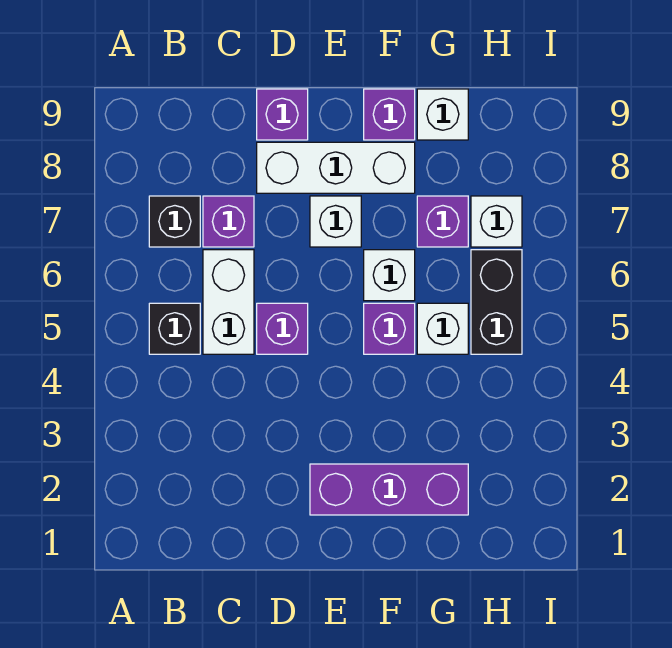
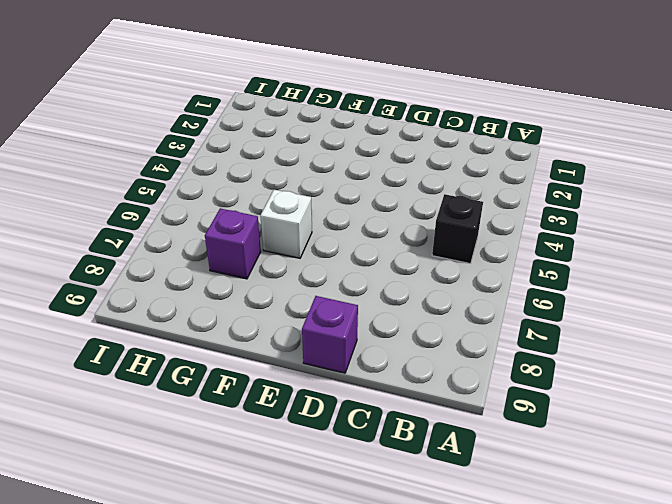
none -> black 1x1 brick [149,196,200,247]
none -> white 1x2 brick [203,250,254,354]
none -> purple 1x1 brick [203,196,254,247]

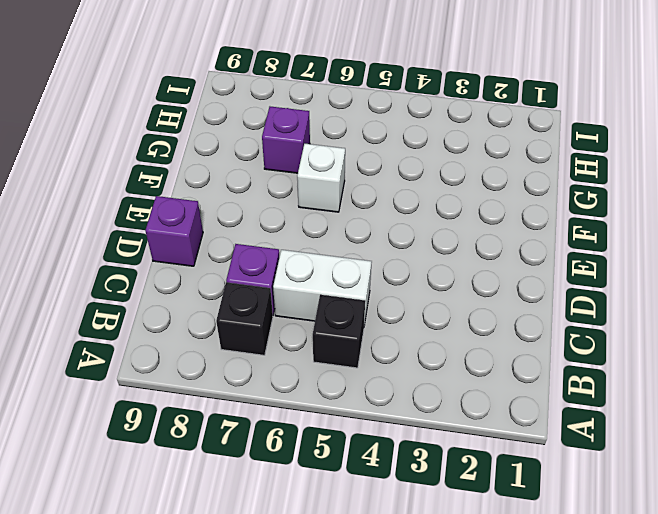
none -> purple 1x1 brick [257,303,308,354]
none -> white 1x3 brick [257,142,415,193]
none -> purple 1x3 brick [310,464,468,515]

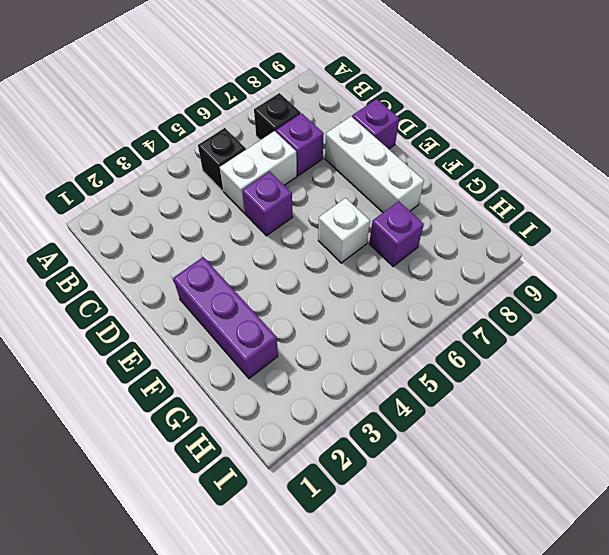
none -> white 1x1 brick [310,196,361,247]
none -> purple 1x1 brick [364,303,415,354]
none -> purple 1x1 brick [364,89,415,140]

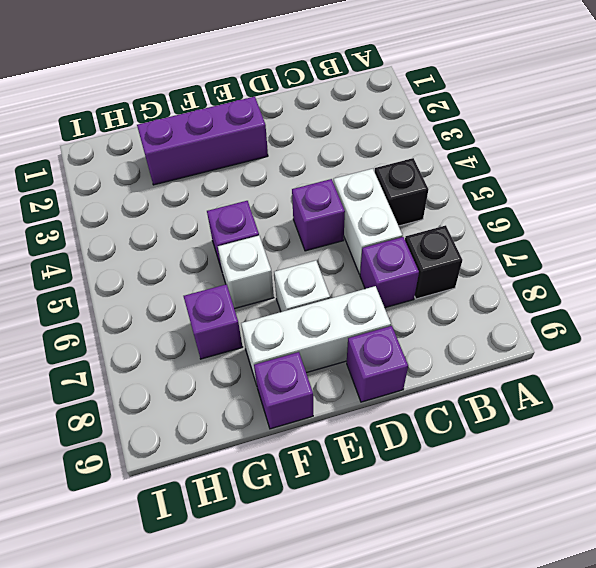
none -> white 1x1 brick [417,303,468,354]
none -> white 1x1 brick [417,89,468,140]
none -> black 1x2 brick [471,250,522,354]

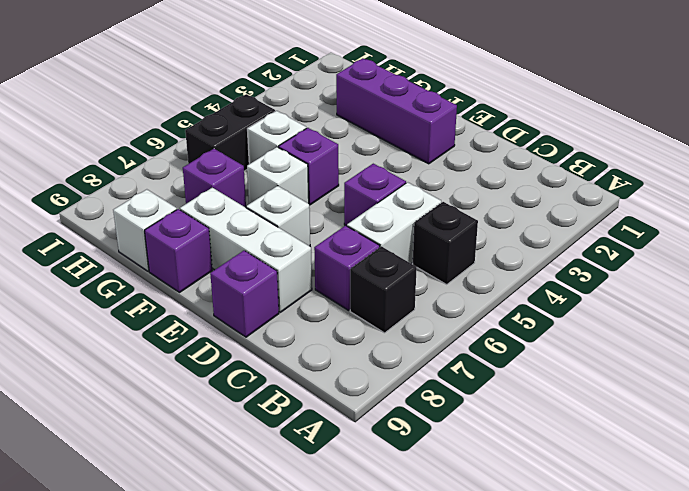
none -> white 1x1 brick [471,196,522,247]

